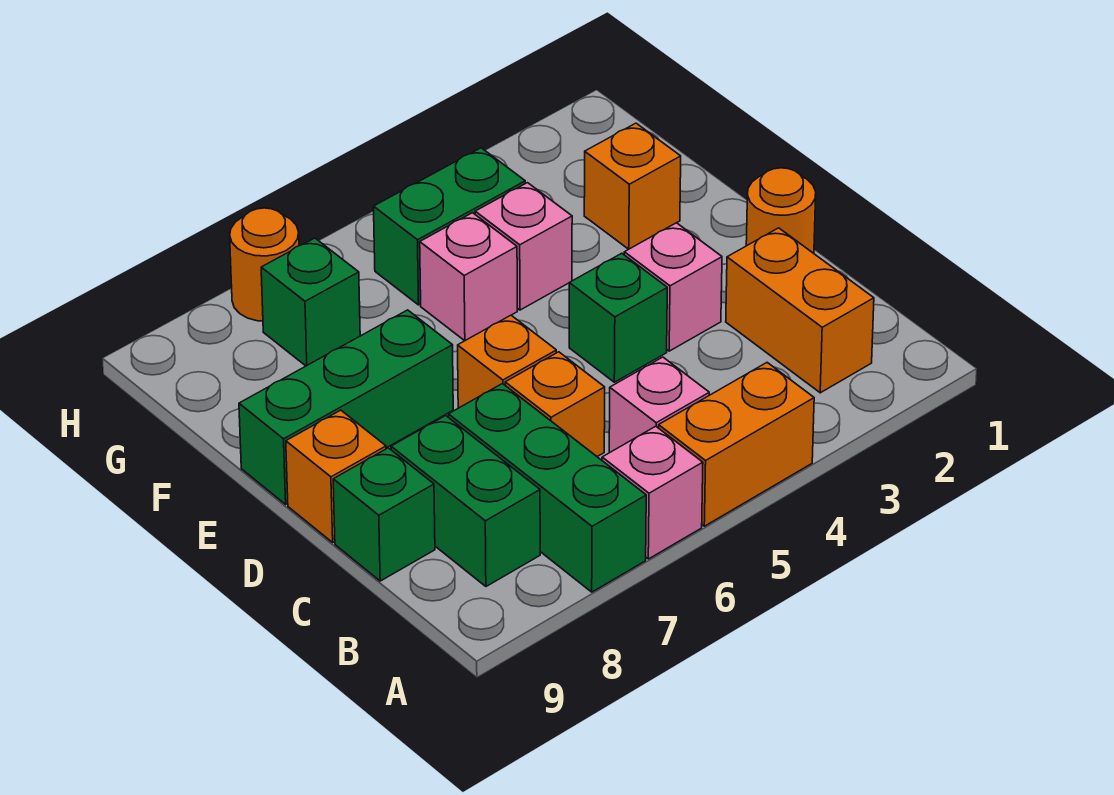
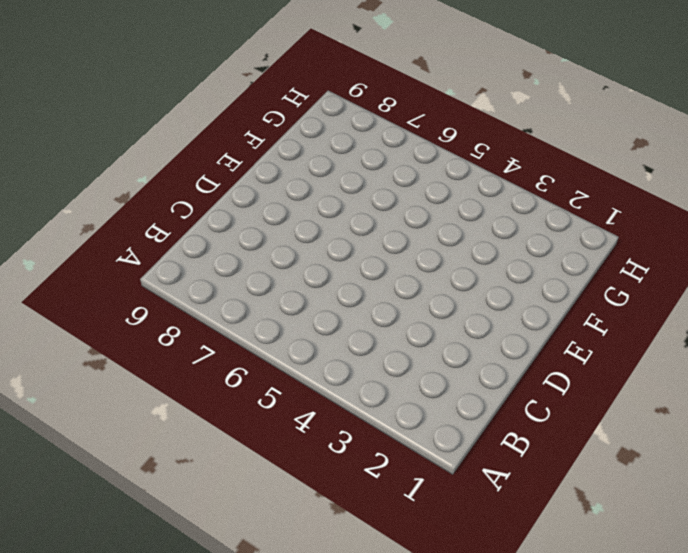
none -> orange 1x2 brick [659,363,814,526]
none -> pink 1x1 brick [602,426,703,559]
none -> green 1x3 brick [448,384,646,592]

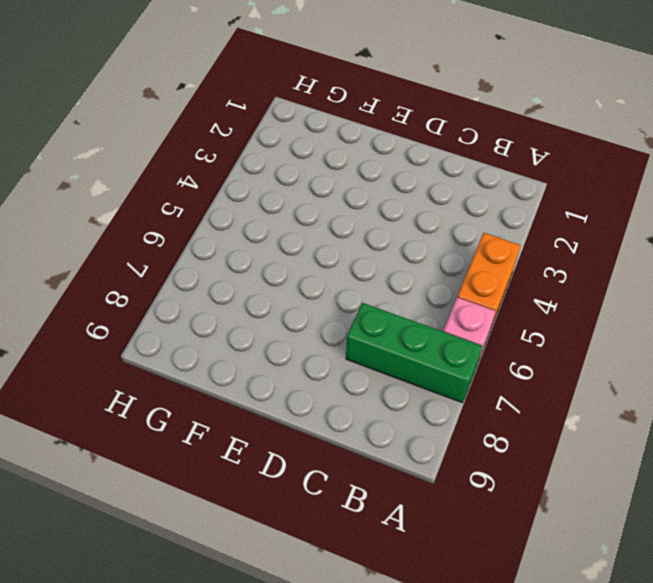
none -> orange 1x2 brick [726,228,874,393]
none -> pink 1x1 brick [609,357,709,453]
none -> green 1x2 brick [391,416,540,586]

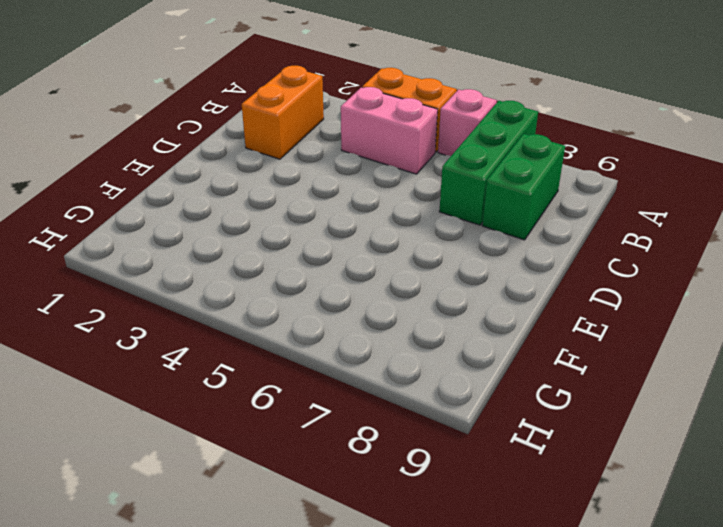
pink 1x2 brick [341,87,438,174] -> pink 1x1 brick [609,357,709,453]
none -> orange 1x1 brick [505,352,605,457]
none -> green 1x1 brick [333,448,435,581]
none -> orange 1x1 round brick [746,168,816,253]

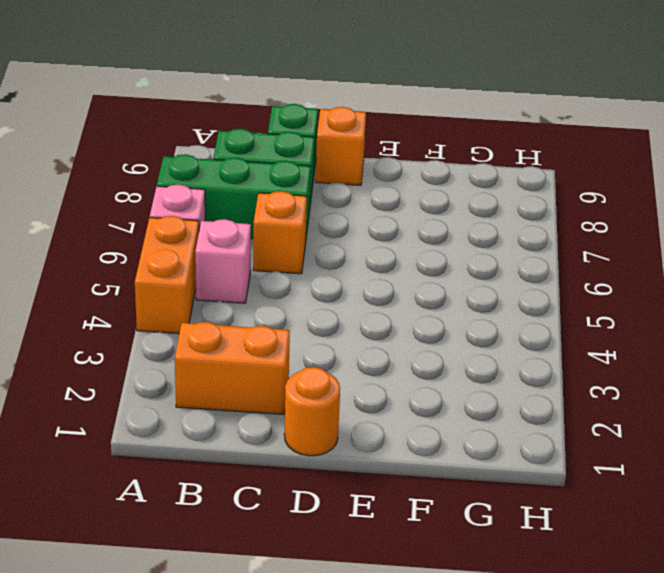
none -> pink 1x1 brick [624,223,722,351]
none -> green 1x1 brick [569,253,667,382]
none -> orange 1x1 brick [458,315,556,408]

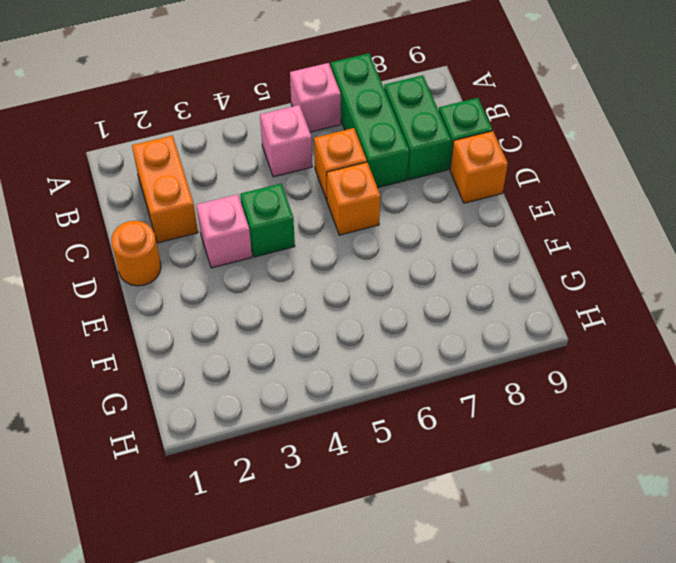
none -> orange 1x2 brick [659,363,814,526]
none -> green 1x3 brick [239,310,453,504]
none -> orange 1x1 brick [584,123,681,249]

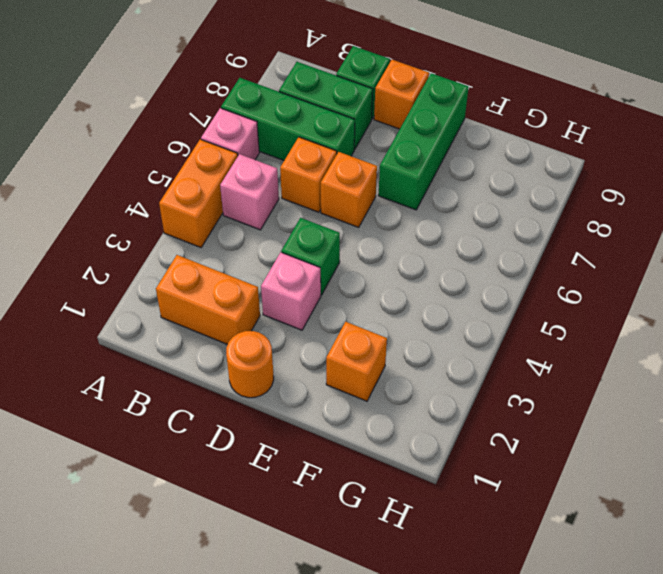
none -> pink 1x1 brick [475,183,572,310]
none -> pink 1x1 brick [420,213,517,341]
none -> green 1x2 brick [374,148,525,305]

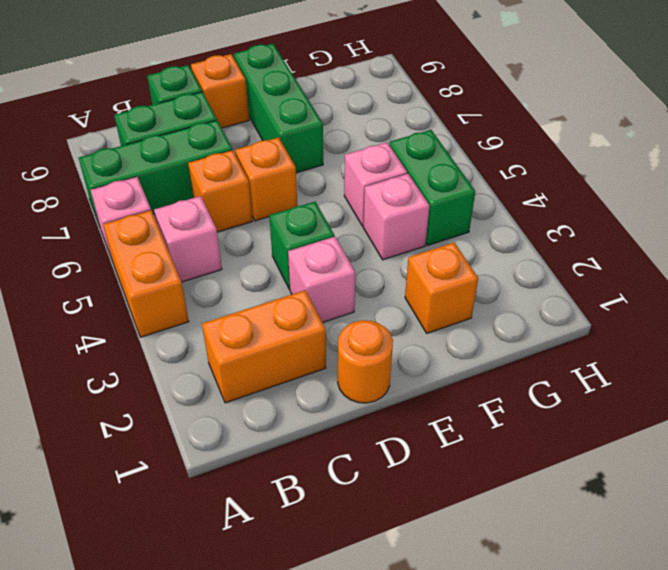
none -> green 1x1 brick [261,238,360,366]
none -> orange 1x1 round brick [230,208,299,321]

